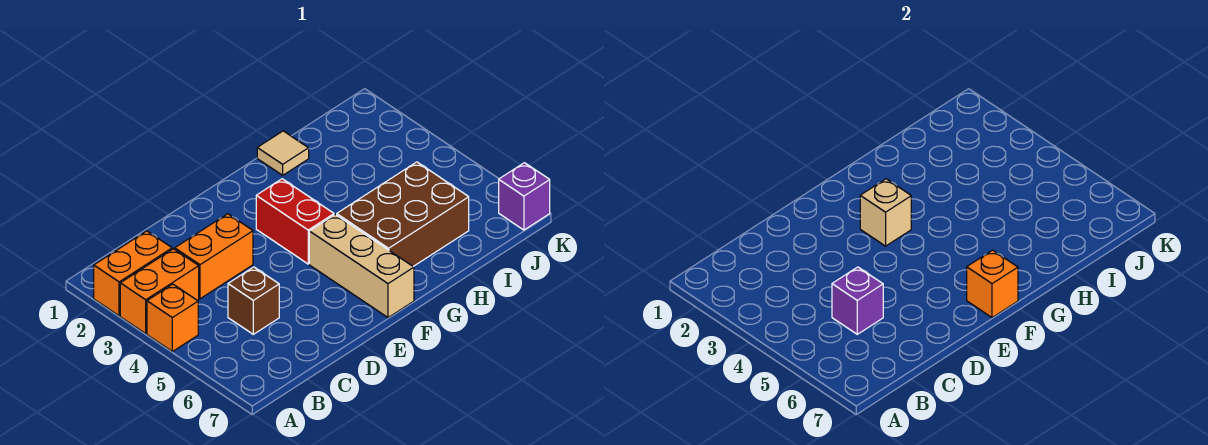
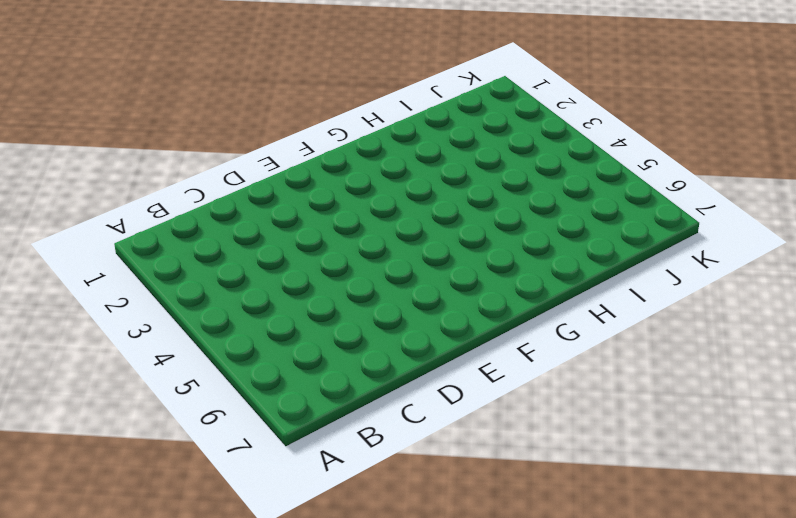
none -> orange 1x2 brick [94,231,172,316]
none -> orange 1x2 brick [120,249,199,334]
none -> orange 1x1 brick [147,284,198,351]

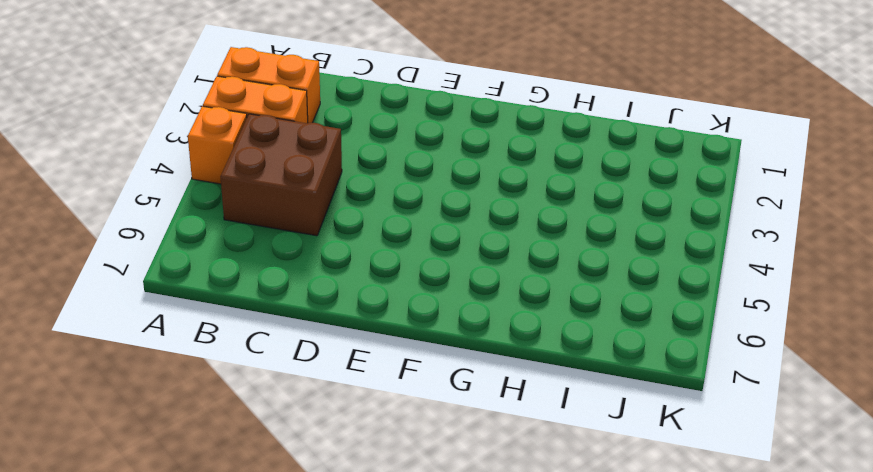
brown 2x2 brick [221,114,342,236] -> brown 1x1 brick [228,267,279,334]
none -> orange 1x2 brick [175,214,253,299]
none -> red 1x2 brick [256,179,334,264]
none -> tan 1x3 brick [309,214,414,318]

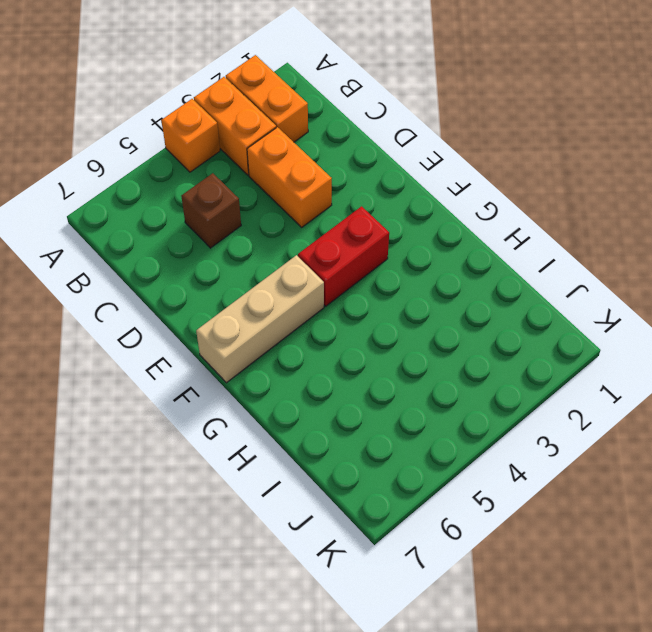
none -> brown 2x3 brick [337,162,469,267]
none -> tan 1x1 tile [257,131,309,175]
none -> purple 1x1 brick [499,163,550,230]

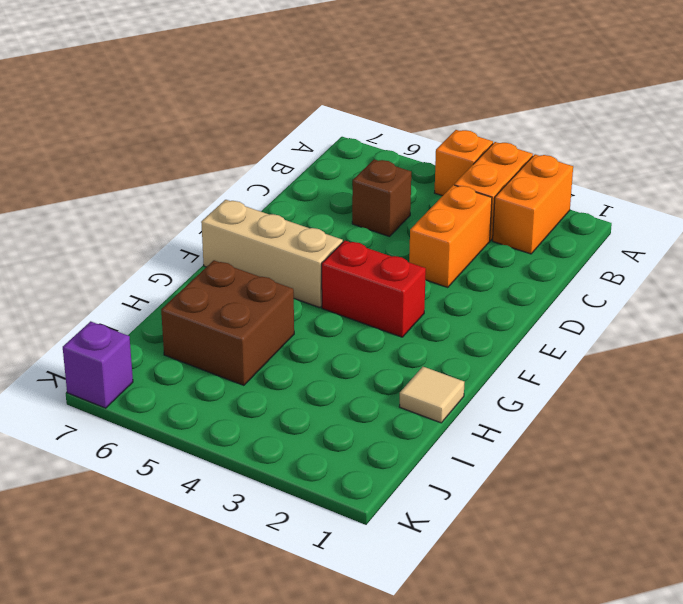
brown 2x2 brick [161,260,294,385] -> brown 2x3 brick [337,162,469,267]
none -> purple 1x1 brick [832,267,883,334]
none -> tan 1x1 brick [860,179,911,246]
none -> orange 1x1 brick [967,250,1018,318]

